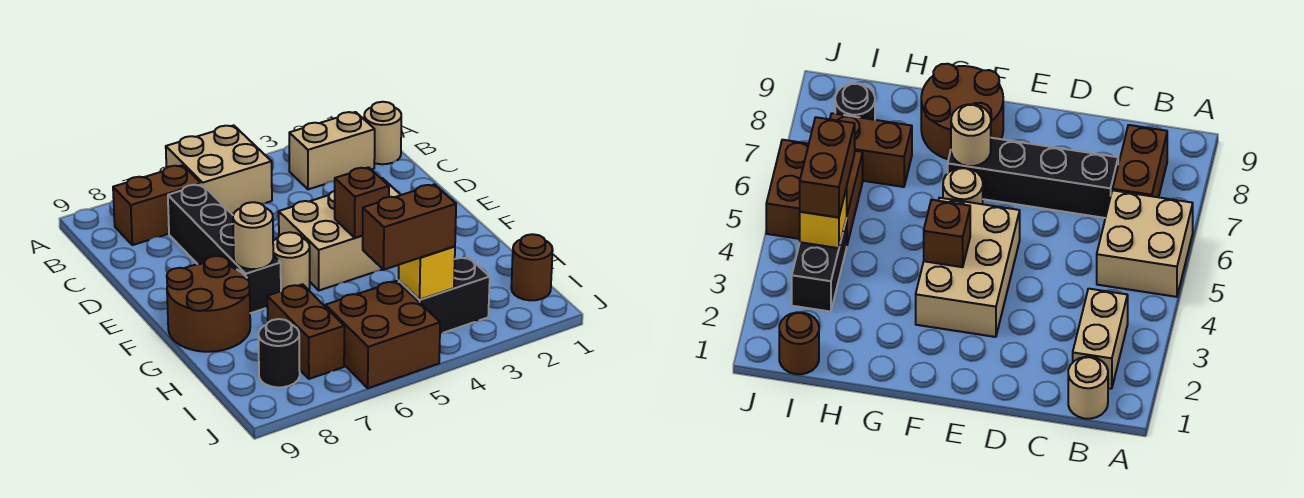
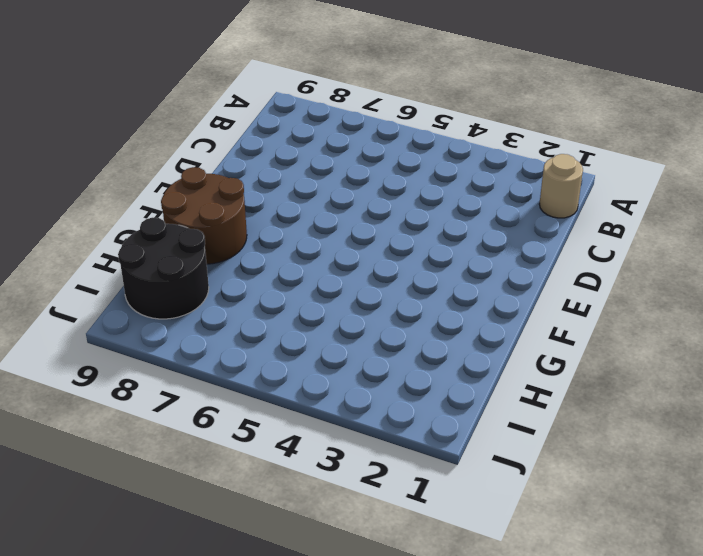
black 2x2 round brick [118,218,209,319] -> black 1x1 round brick [258,319,300,387]
none -> tan 2x2 brick [166,125,272,214]
none -> tan 1x2 brick [289,112,375,189]
none -> brown 1x2 brick [113,165,201,245]

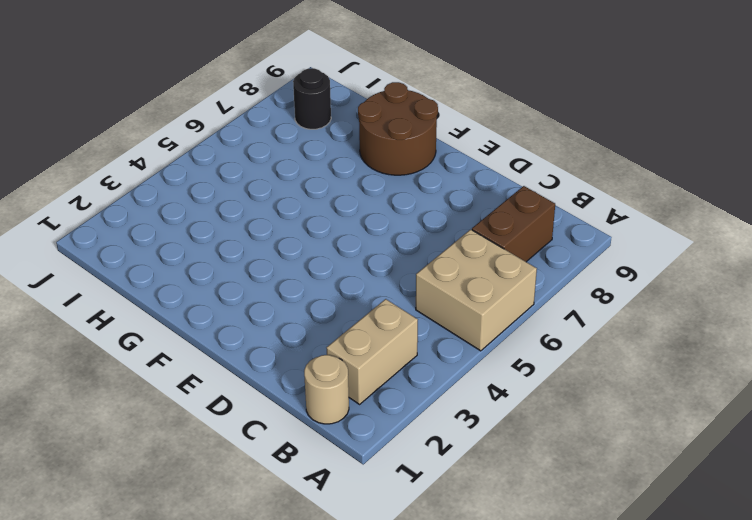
none -> black 1x4 brick [168,184,281,313]
none -> tan 2x3 brick [279,178,400,290]
none -> tan 1x1 round brick [273,232,310,291]

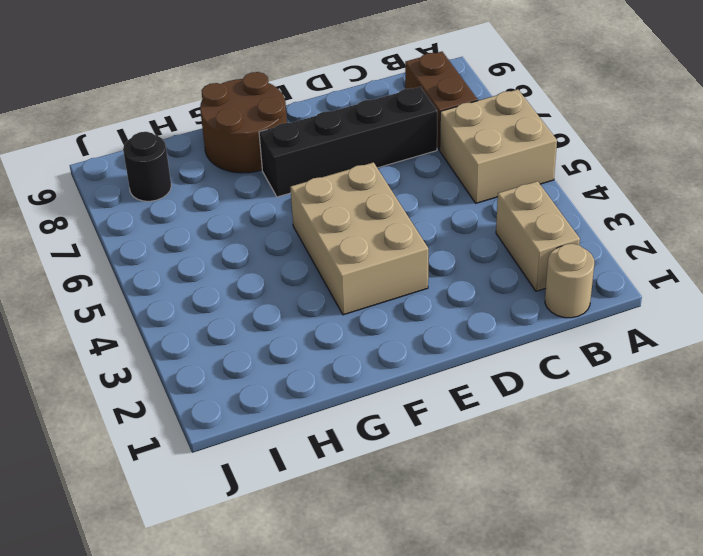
none -> tan 1x1 round brick [273,232,310,291]
none -> brown 1x2 brick [267,284,344,379]
none -> brown 1x1 round brick [511,234,553,300]

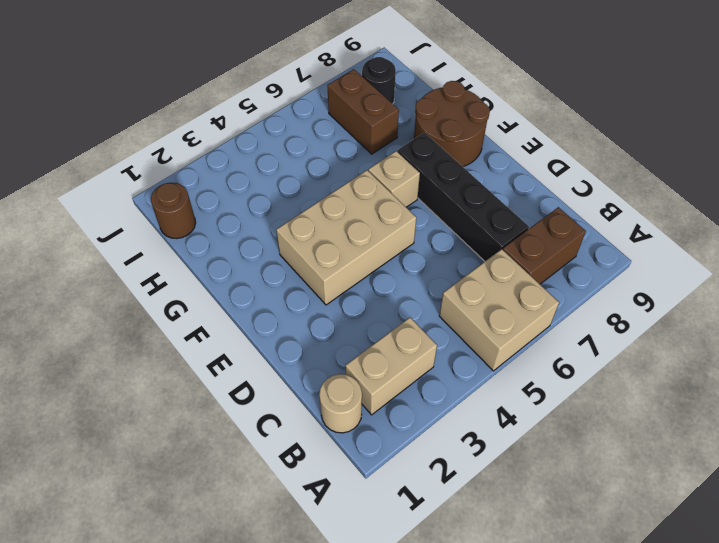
tan 1x1 brick [368,151,420,207] -> tan 1x1 round brick [273,232,310,291]
none -> black 1x2 brick [399,257,490,334]
none -> brown 2x2 brick [325,281,440,388]
none -> brown 1x1 brick [335,167,389,238]

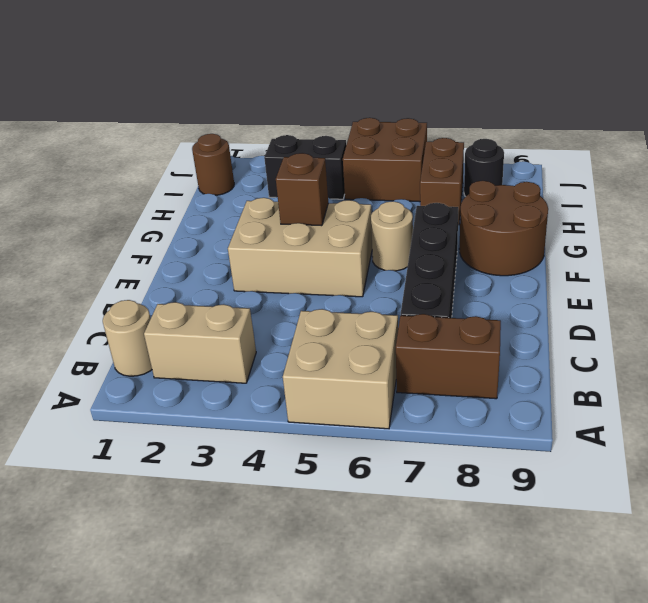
none -> tan 1x1 round brick [233,202,273,269]
none -> yellow 1x1 brick [399,246,455,300]
none -> brown 1x2 brick [363,184,456,270]

